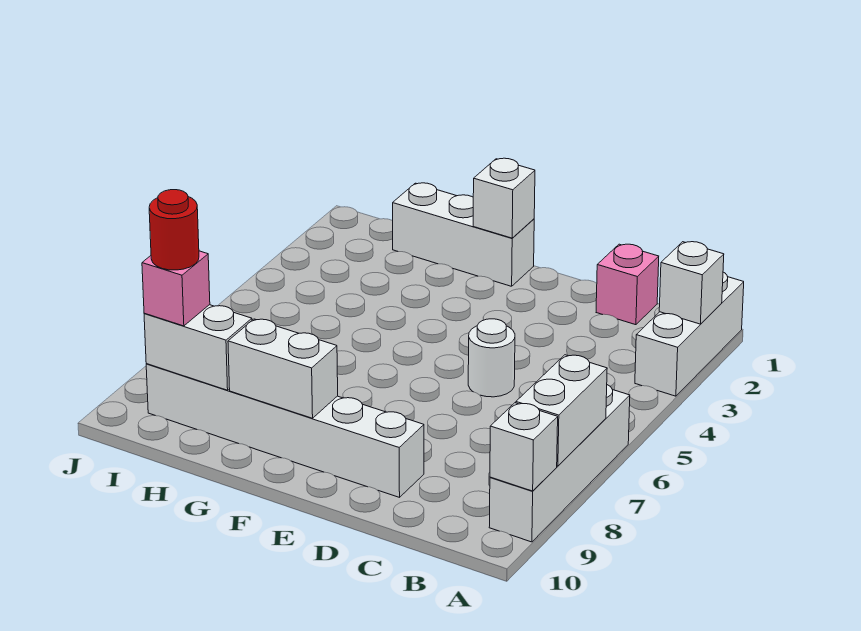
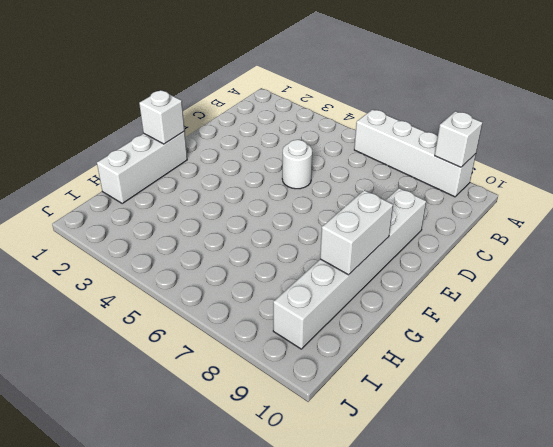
none -> white 1x3 brick [635,272,744,396]
none -> pink 1x1 brick [596,244,659,325]
none -> white 1x1 brick [659,242,724,324]

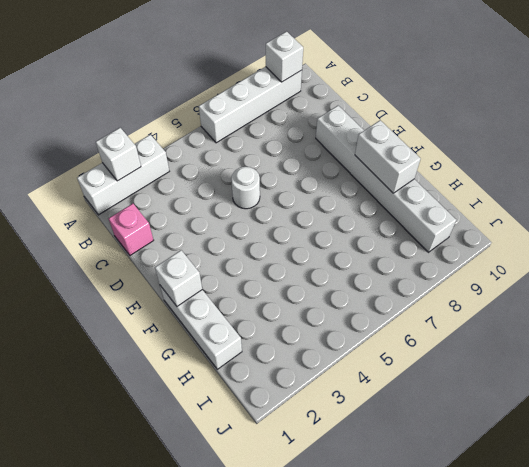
none -> white 1x2 brick [516,355,607,466]
none -> white 1x2 brick [144,305,252,390]
none -> pink 1x1 brick [142,251,210,326]

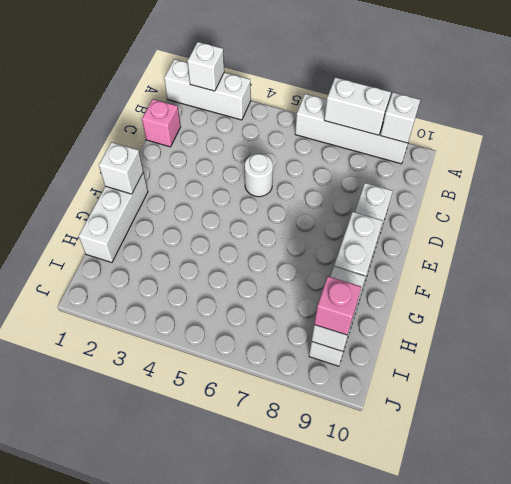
none -> red 1x1 round brick [149,190,199,270]

